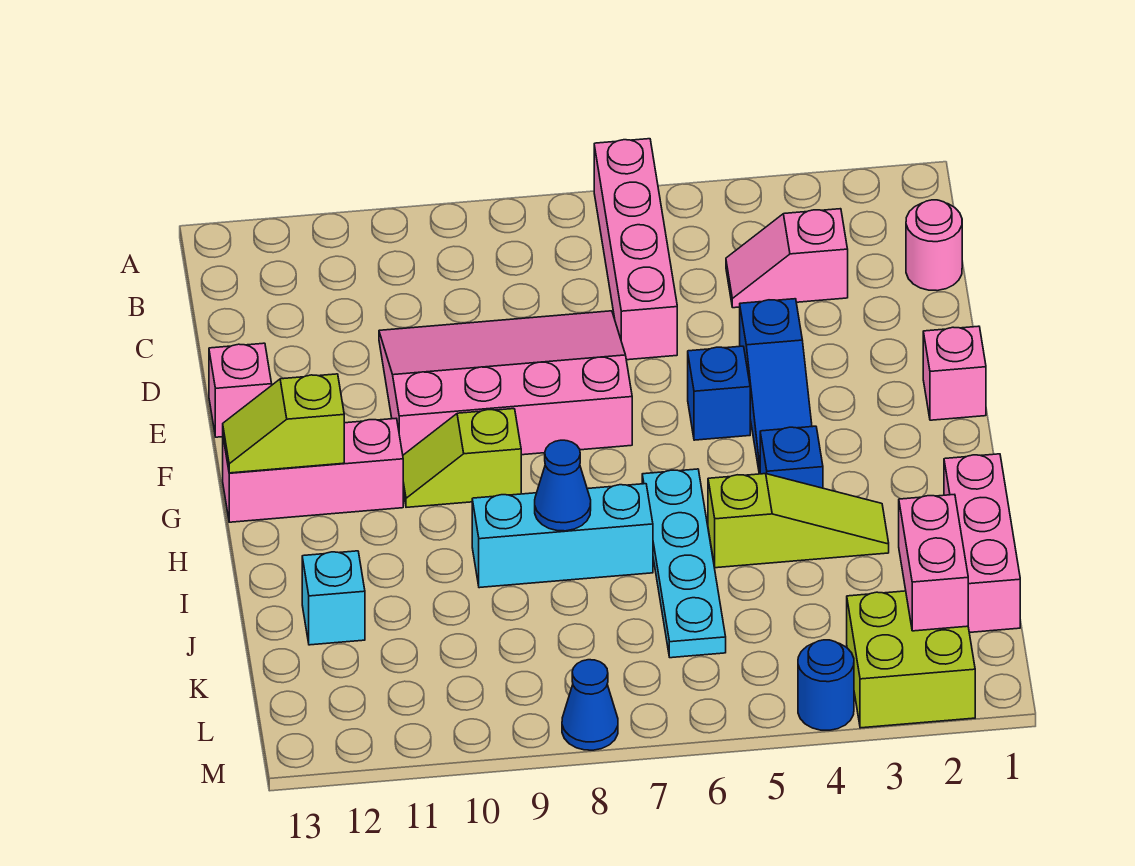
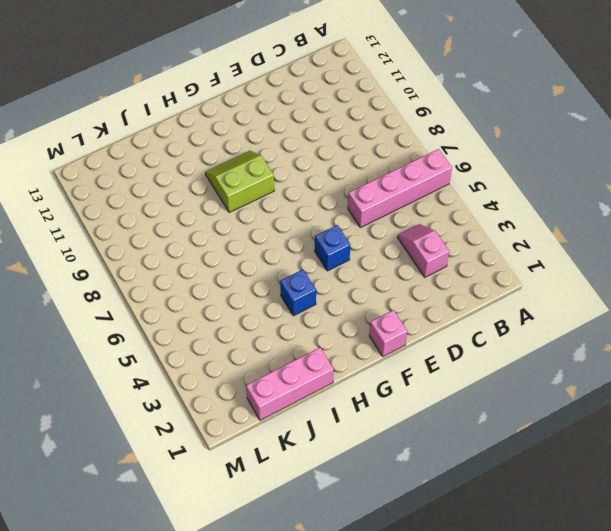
lime 2x2 slope [205,151,274,213] -> lime 1x2 slope [403,409,521,507]
none -> pink 1x1 round brick [906,200,962,291]
none -> pink 3x4 slope [379,311,632,455]
none -> blue 1x3 slope [740,299,812,474]

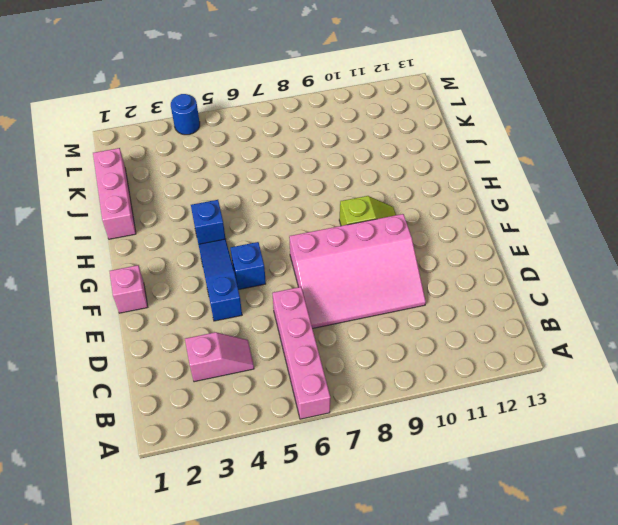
none -> pink 1x1 round brick [906,200,962,291]
none -> pink 1x1 brick [209,343,272,437]
none -> pink 1x3 brick [223,419,403,522]

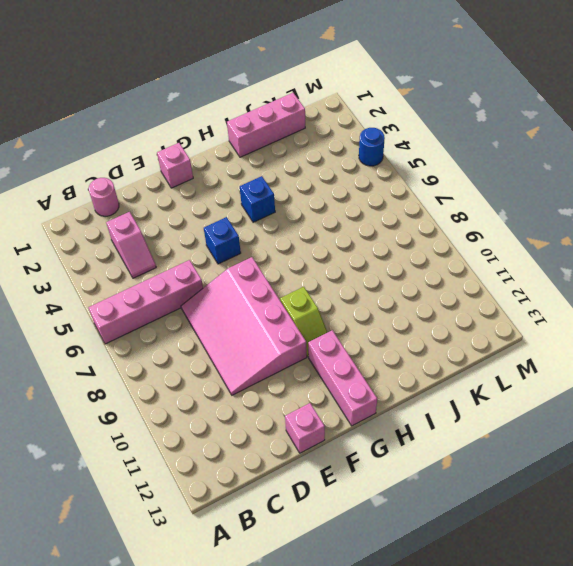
none -> blue 1x3 slope [740,299,812,474]
none -> cyan 1x4 plate [642,469,726,658]
none -> lime 1x3 slope [708,474,889,568]

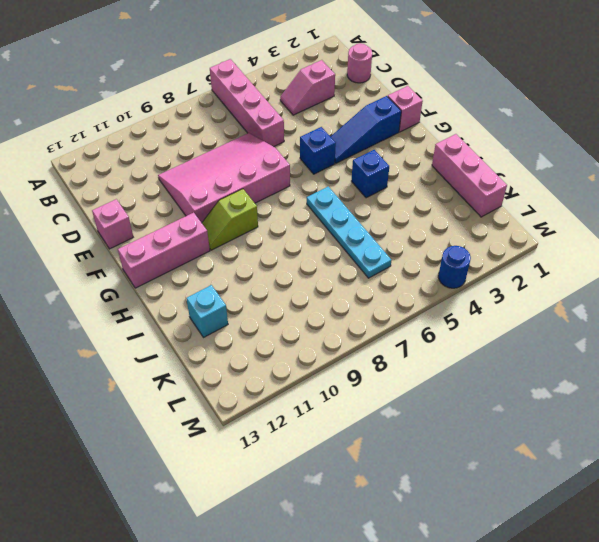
blue 1x3 slope [331,96,401,163] -> blue 1x3 slope turned to [740,299,812,474]
none -> lime 1x3 slope [708,474,889,568]
none -> cyan 1x3 brick [472,484,653,588]
none -> lime 2x2 brick [847,591,975,728]

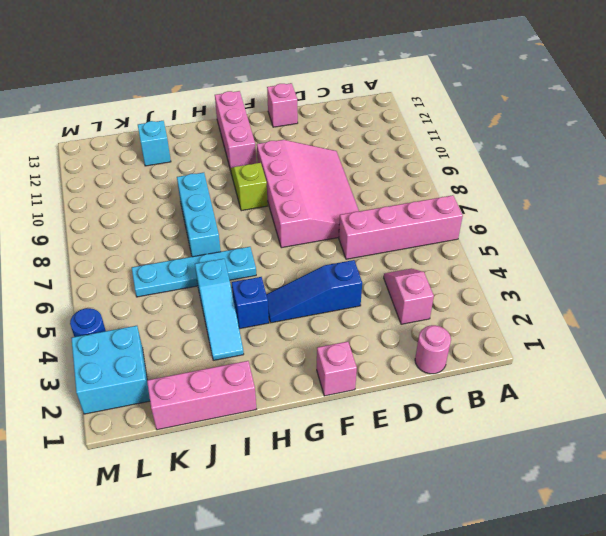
cyan 1x3 slope [195,259,244,360] -> lime 1x3 slope [708,474,889,568]
cyan 2x2 brick [71,326,150,414] -> lime 2x2 brick [847,591,975,728]
none -> blue 1x1 brick [688,346,750,440]
none -> blue 1x1 cone [562,660,618,750]
none -> lime 1x2 slope [223,374,344,473]

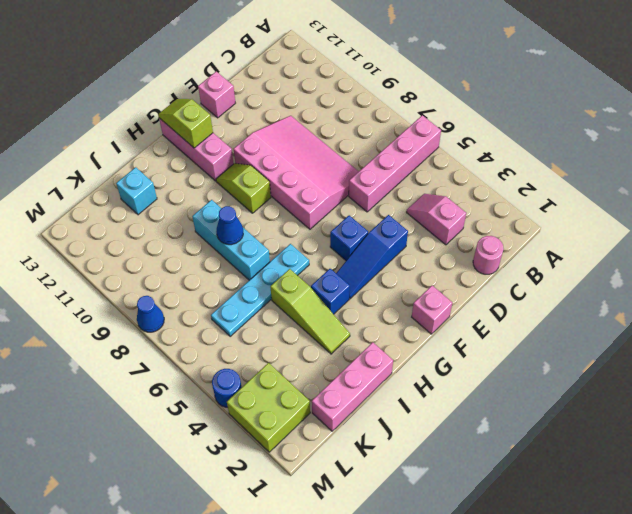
none -> pink 1x2 brick [899,494,968,631]

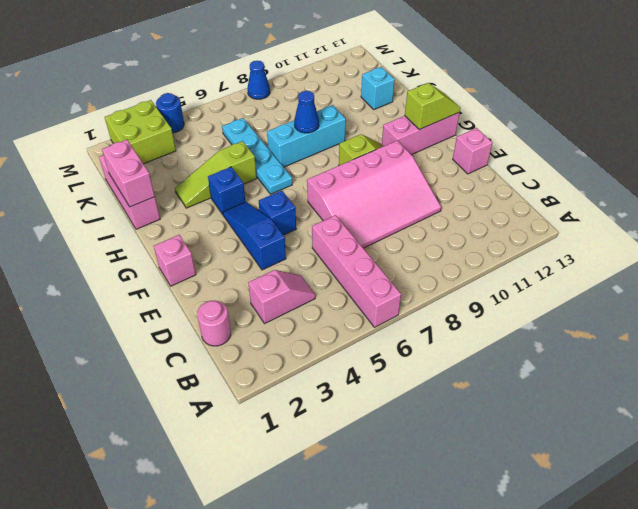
pink 1x2 brick [102,140,155,207] -> pink 1x2 brick moved to [899,494,968,631]

